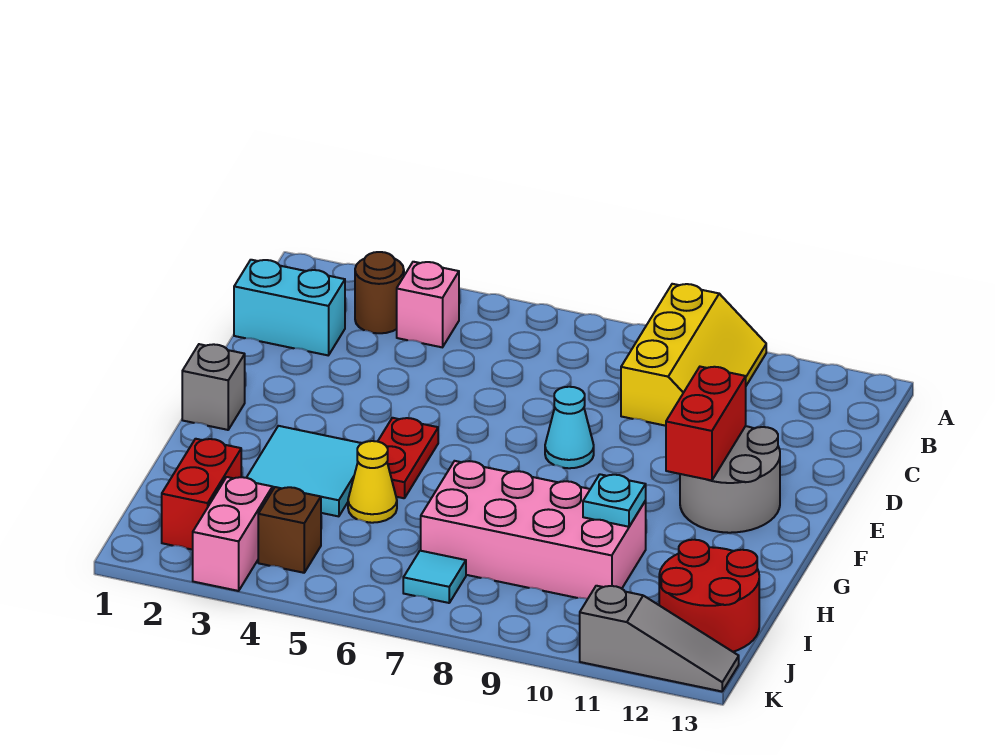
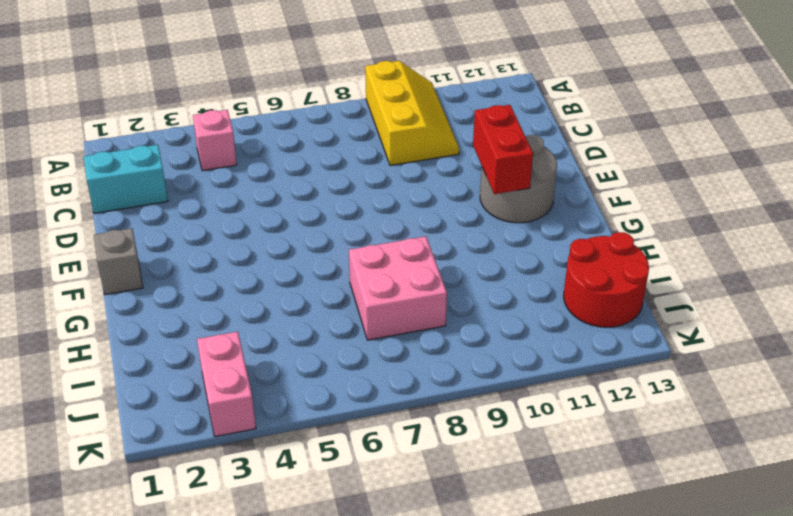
pink 2x2 brick [349,236,447,340] -> pink 2x4 brick [421,461,646,599]
none -> brown 1x1 round brick [355,252,404,333]
none -> cyan 1x1 cone [545,387,594,468]
none -> red 1x2 plate [378,418,438,498]

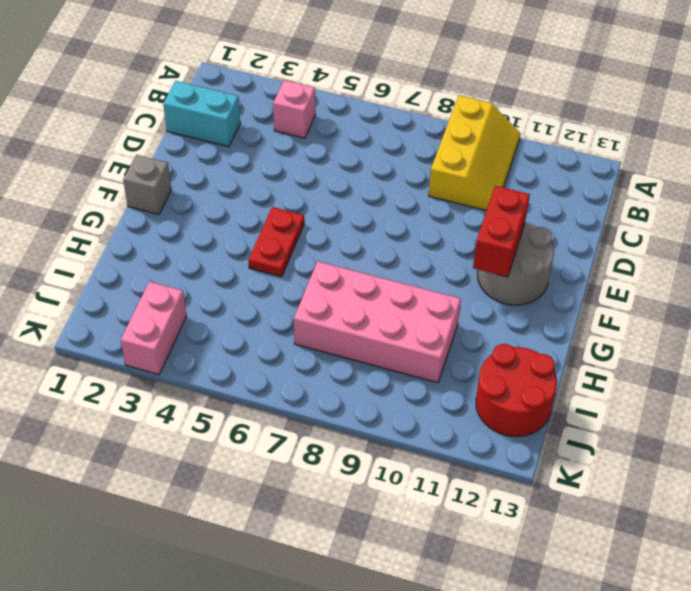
none -> brown 1x1 round brick [355,252,404,333]
none -> cyan 1x1 cone [545,387,594,468]
none -> cyan 2x2 tile [247,426,362,516]

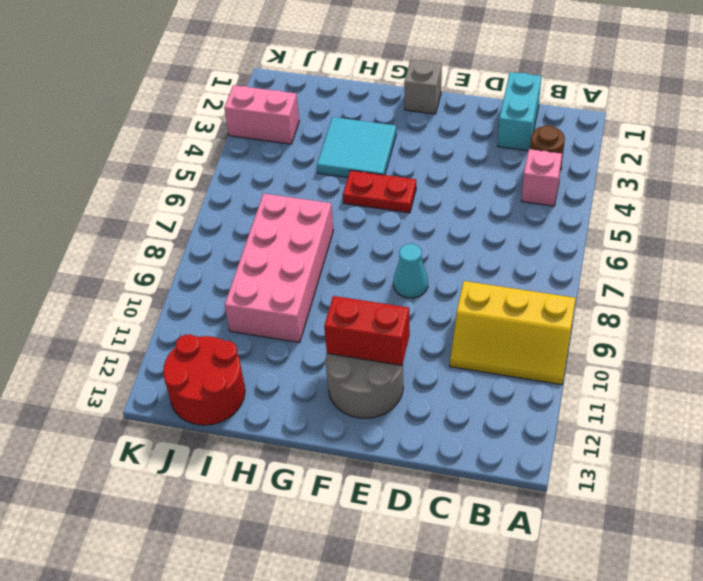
none -> yellow 1x1 cone [348,441,397,523]
none -> red 1x2 brick [162,439,241,550]
none -> brown 1x1 brick [258,487,321,573]

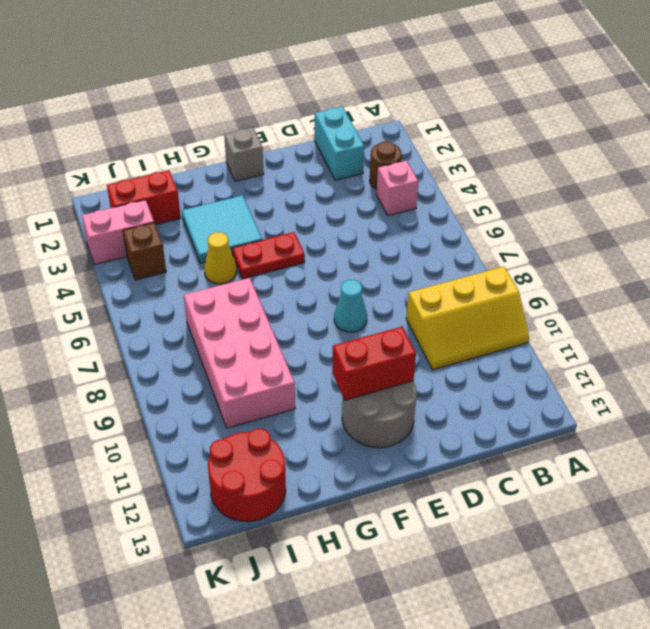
none -> cyan 1x1 tile [403,551,466,603]
none -> grey 1x3 slope [580,586,739,691]
none -> cyan 1x1 plate [583,474,646,527]

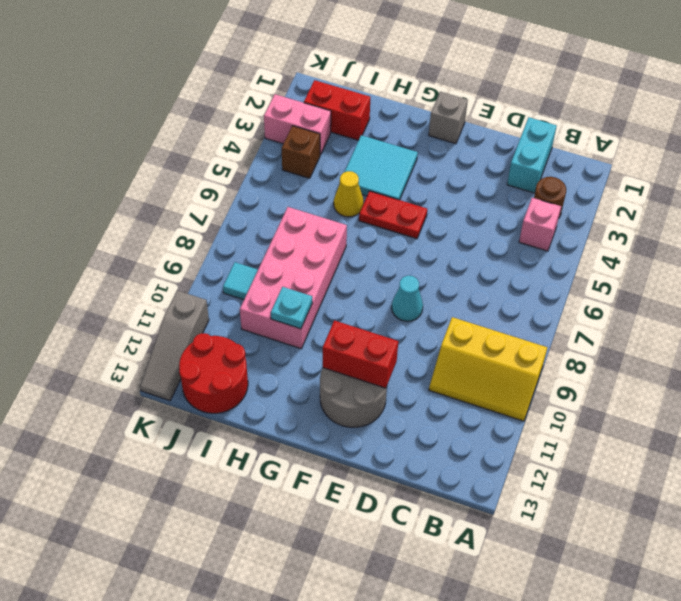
cyan 1x1 tile [223,262,258,300] -> cyan 1x1 tile moved to [403,551,466,603]

